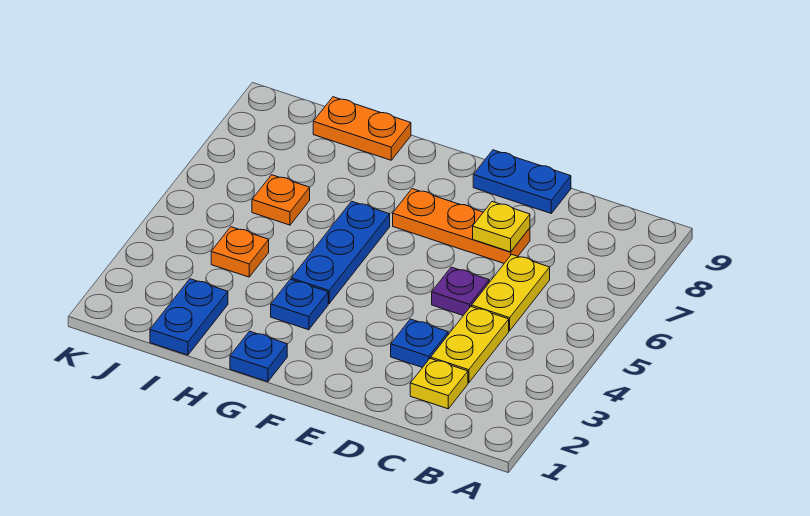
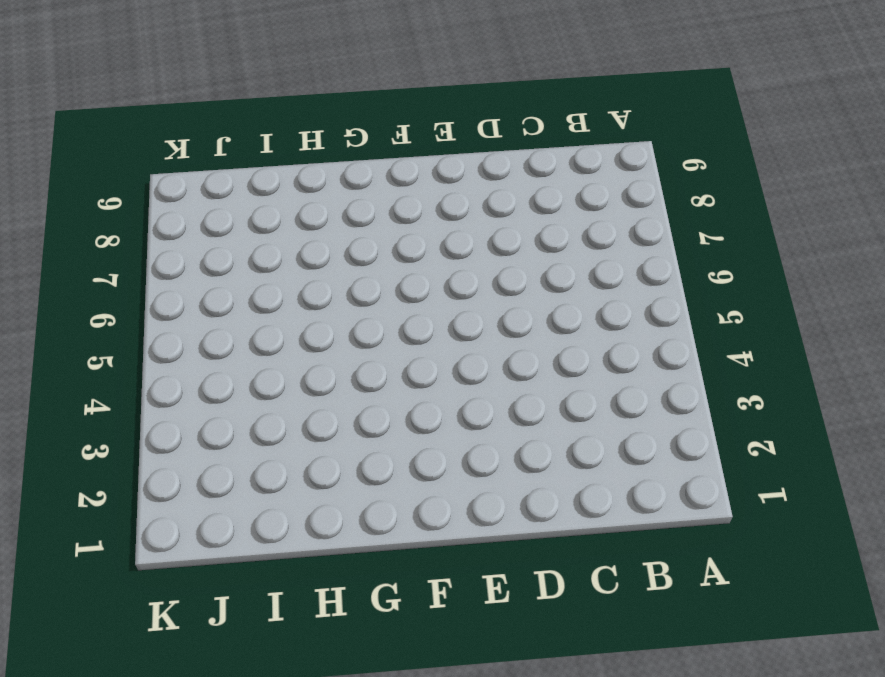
none -> yellow 1x1 plate [410,358,468,409]
none -> yellow 1x2 plate [431,307,509,383]
none -> yellow 1x2 plate [472,254,550,331]

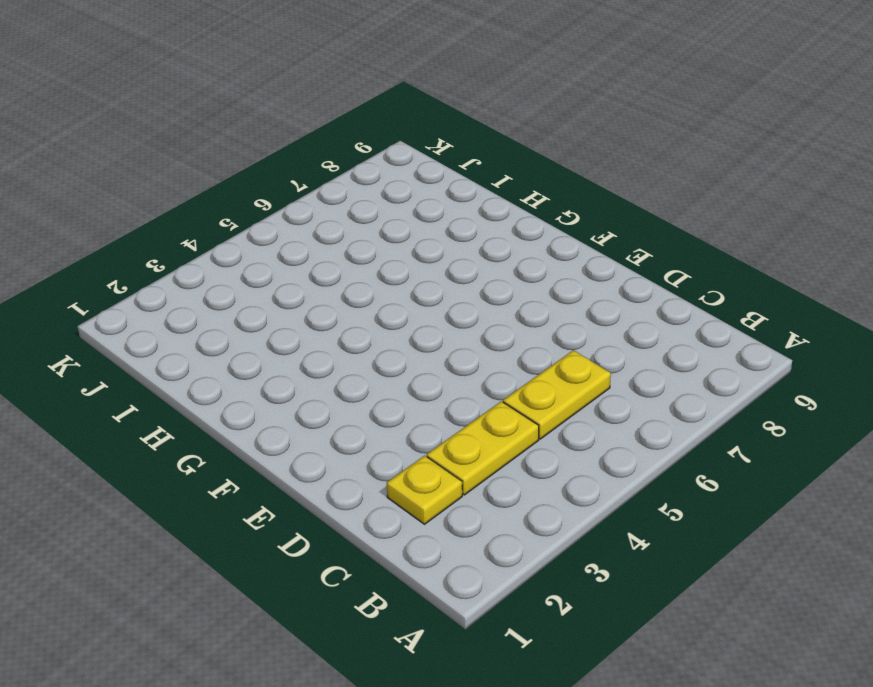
none -> blue 1x1 plate [391,319,448,368]
none -> purple 1x1 plate [432,267,489,315]
none -> orange 1x3 plate [393,189,530,263]

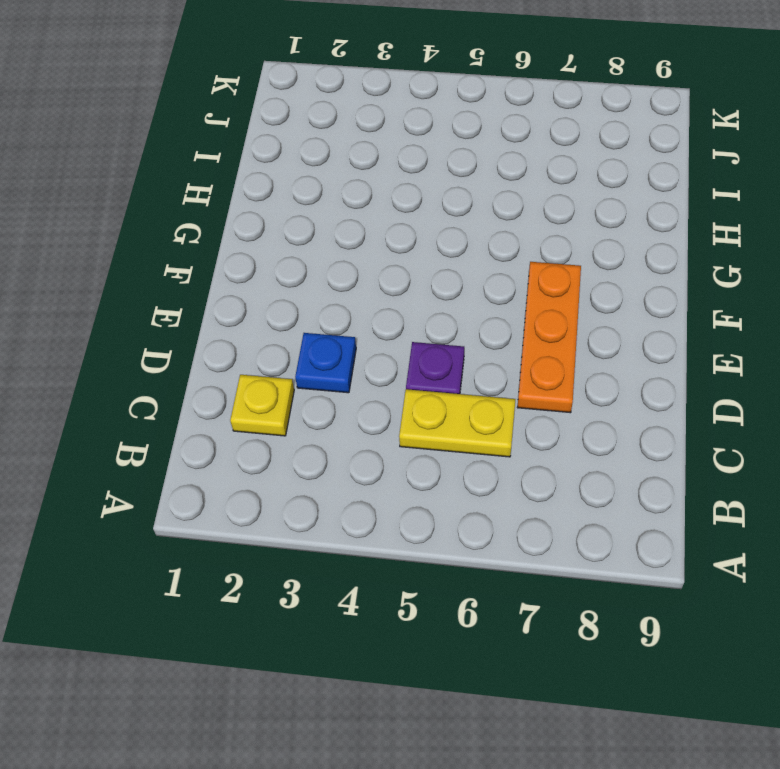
none -> yellow 1x2 plate [431,307,509,383]
none -> blue 1x2 plate [473,150,571,213]
none -> blue 1x1 plate [230,331,287,382]

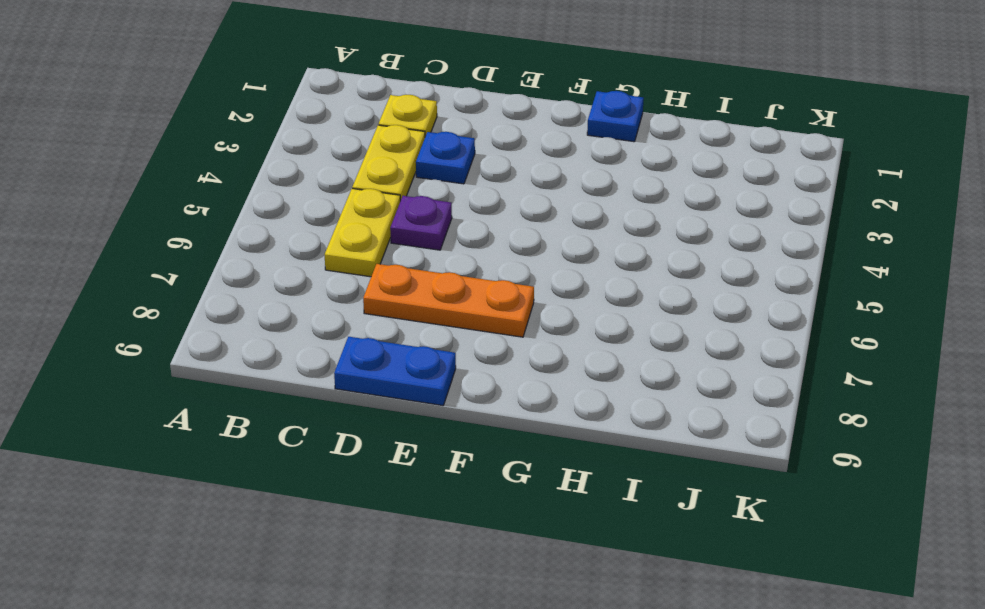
none -> blue 1x1 plate [271,279,328,330]
none -> blue 1x3 plate [291,201,390,304]
none -> orange 1x2 plate [313,97,411,160]

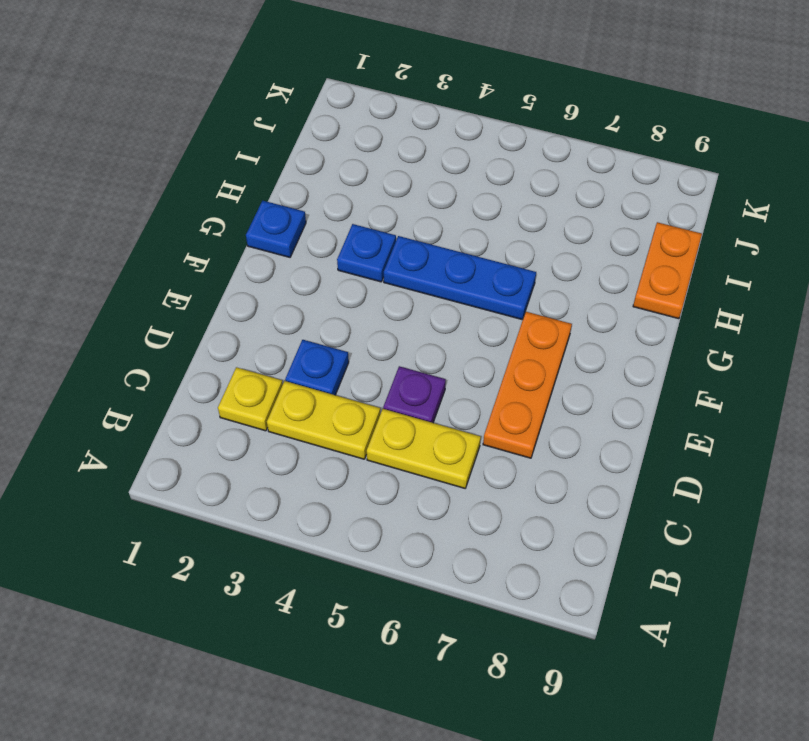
none -> blue 1x2 plate [473,150,571,213]
none -> blue 1x2 plate [150,279,228,355]
none -> orange 1x1 plate [211,227,269,277]

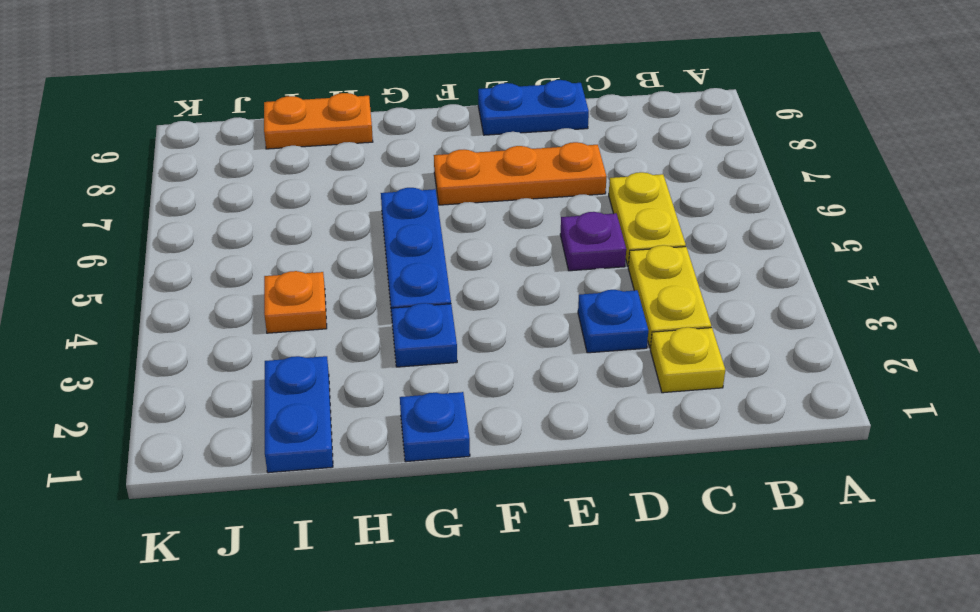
none -> orange 1x1 plate [252,175,310,225]
none -> yellow 1x1 plate [473,202,530,252]

